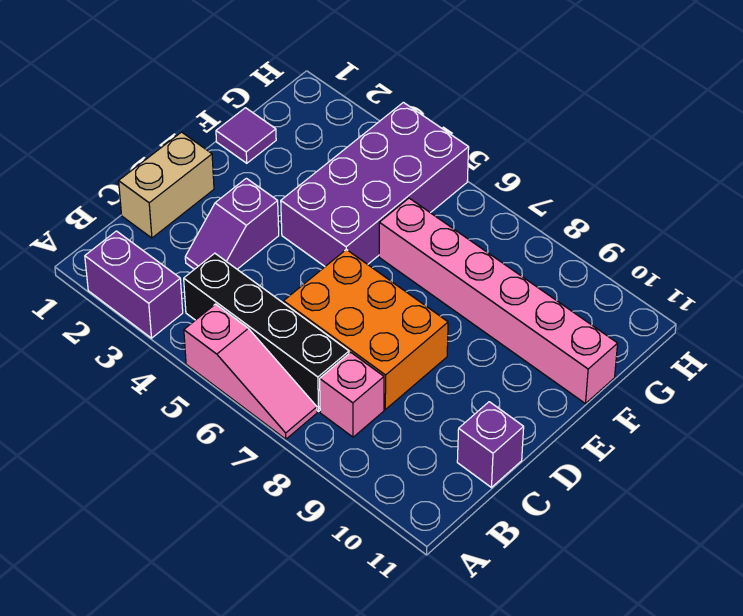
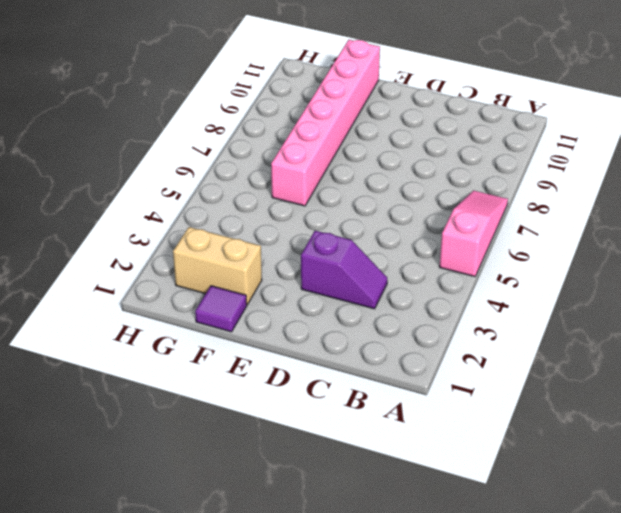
tan 1x2 brick [173,227,262,305] -> tan 1x2 brick moved to [119,132,214,238]
none -> purple 1x2 brick [85,231,183,338]
none -> black 1x4 brick [184,253,349,411]

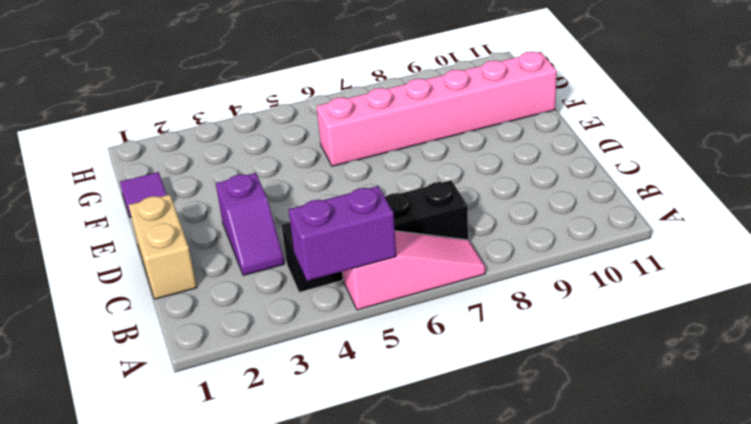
purple 1x2 brick [288,186,396,281] -> purple 1x2 brick moved to [85,231,183,338]
none -> pink 1x1 brick [320,352,384,437]
none -> orange 2x3 brick [284,249,448,409]

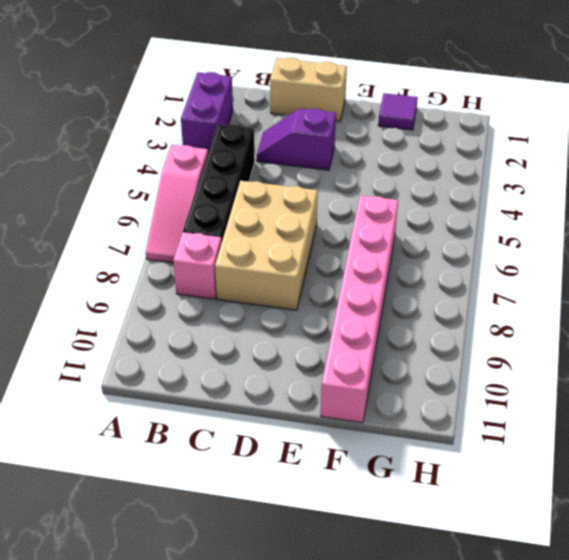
tan 2x3 brick [215,181,318,310] -> orange 2x3 brick [284,249,448,409]
none -> purple 1x1 brick [457,402,524,487]
none -> purple 2x4 brick [281,102,469,266]

